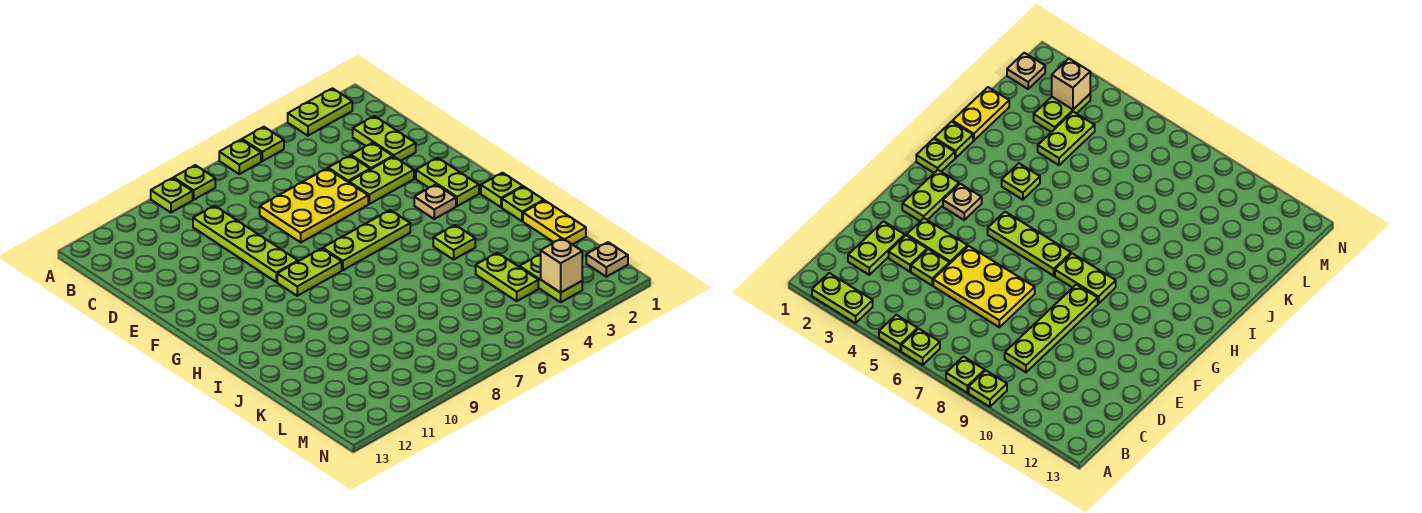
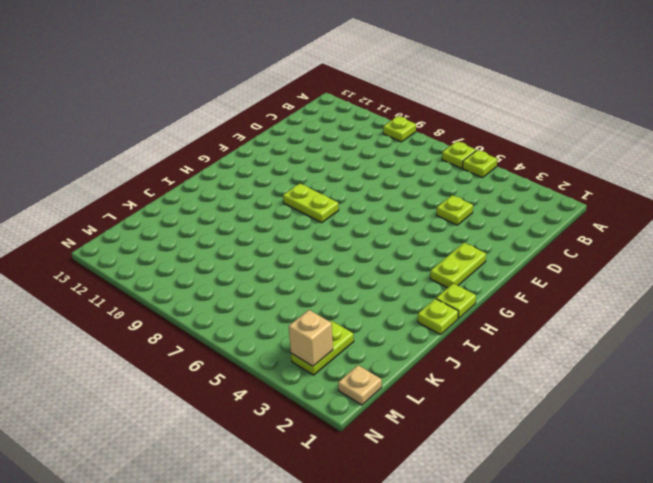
none -> lime 1x2 plate [288,88,352,136]
none -> lime 1x1 plate [174,165,215,200]
none -> lime 1x2 plate [353,116,416,161]

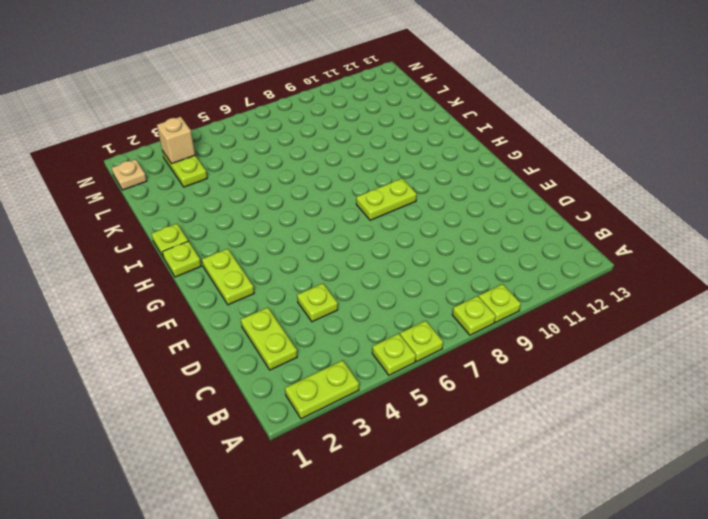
none -> lime 1x4 plate [193,206,298,282]
none -> lime 1x1 plate [351,143,393,170]
none -> yellow 2x3 plate [260,169,368,242]

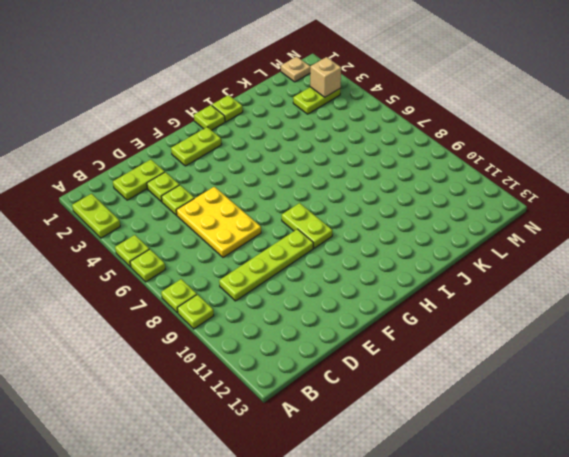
none -> lime 1x2 plate [349,157,414,204]
none -> tan 1x1 plate [414,185,456,219]
none -> lime 1x3 plate [323,210,410,270]

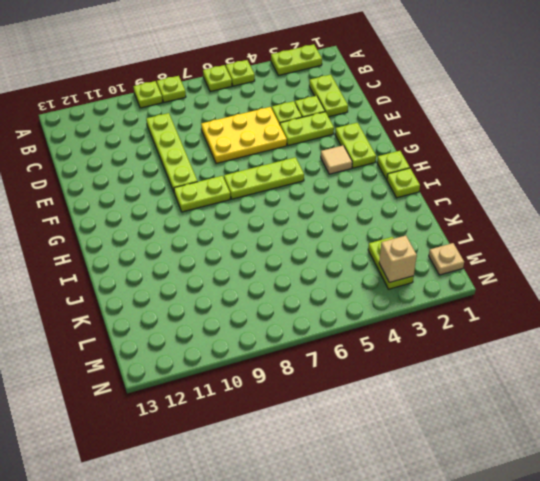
tan 1x1 tile [321,145,352,174] -> tan 1x1 plate [414,185,456,219]
none -> lime 1x1 plate [433,225,475,260]
none -> yellow 1x2 plate [523,201,586,245]
none -> lime 1x2 plate [476,253,538,301]

